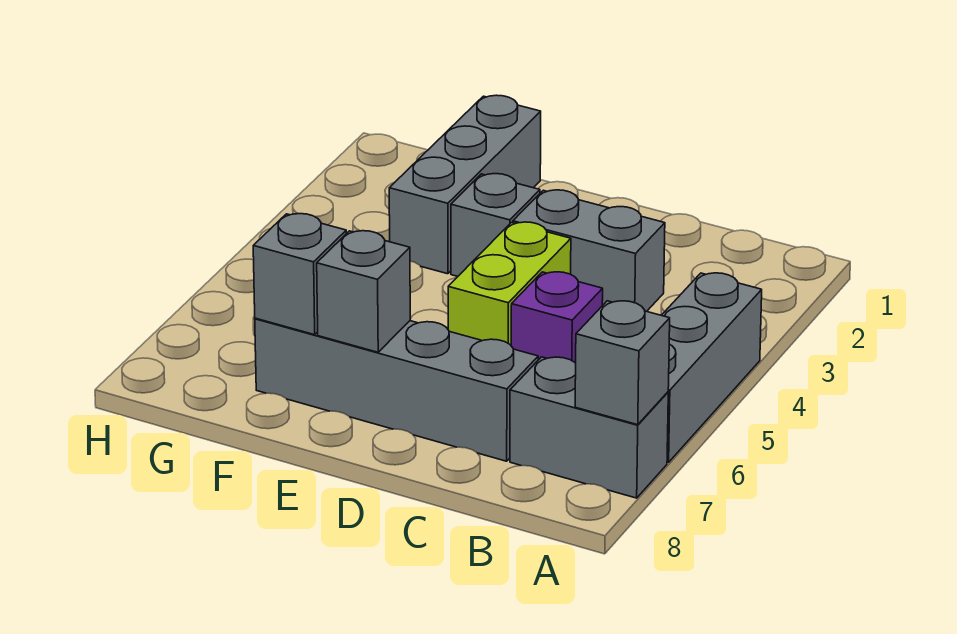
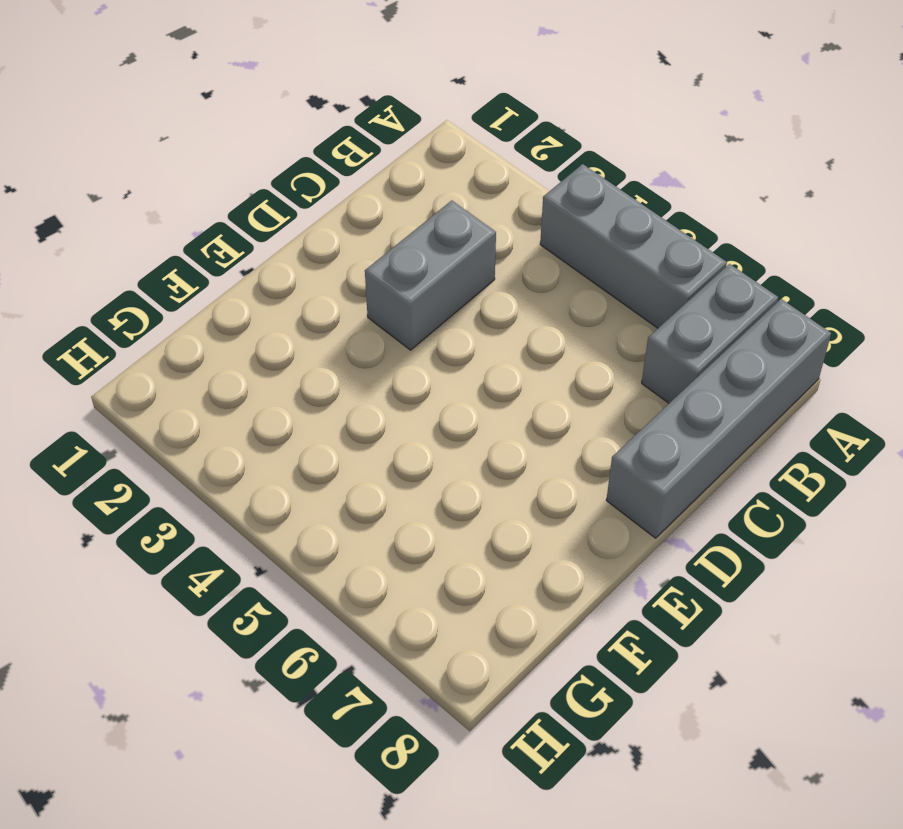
grey 1x4 brick [606,299,831,538] -> grey 1x4 brick moved to [255,318,538,461]
none -> purple 1x1 brick [511,272,603,363]
none -> lime 1x2 brick [448,222,571,345]

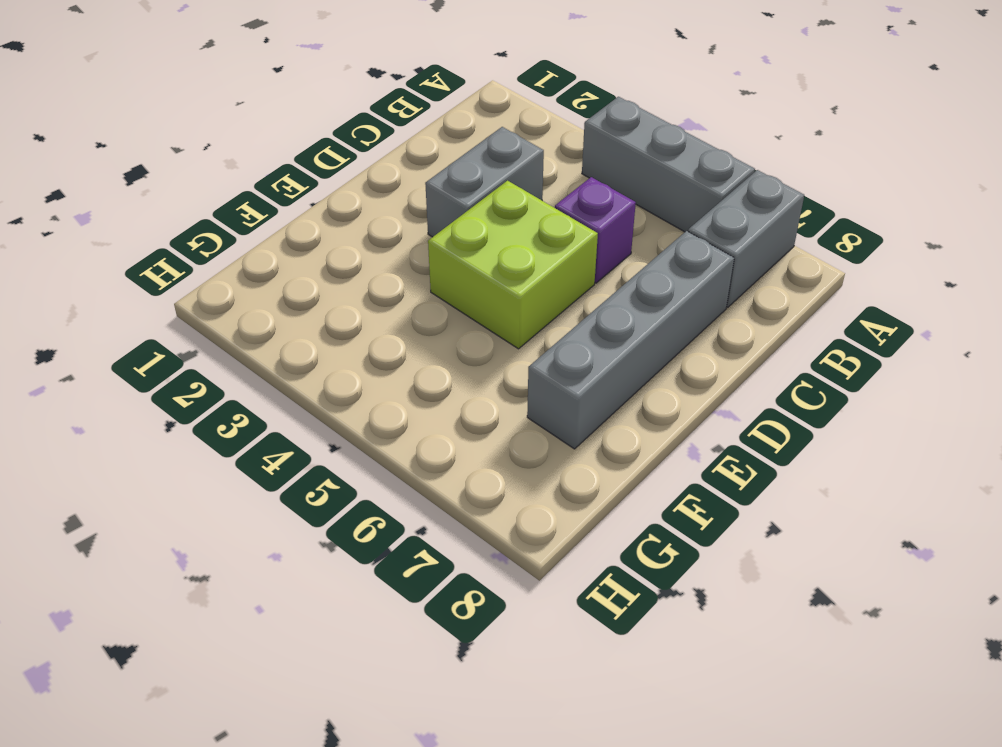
lime 2x2 brick [428,181,598,349] -> lime 1x2 brick [448,222,571,345]
none -> grey 1x1 brick [451,174,540,276]
none -> grey 1x3 brick [389,95,541,274]

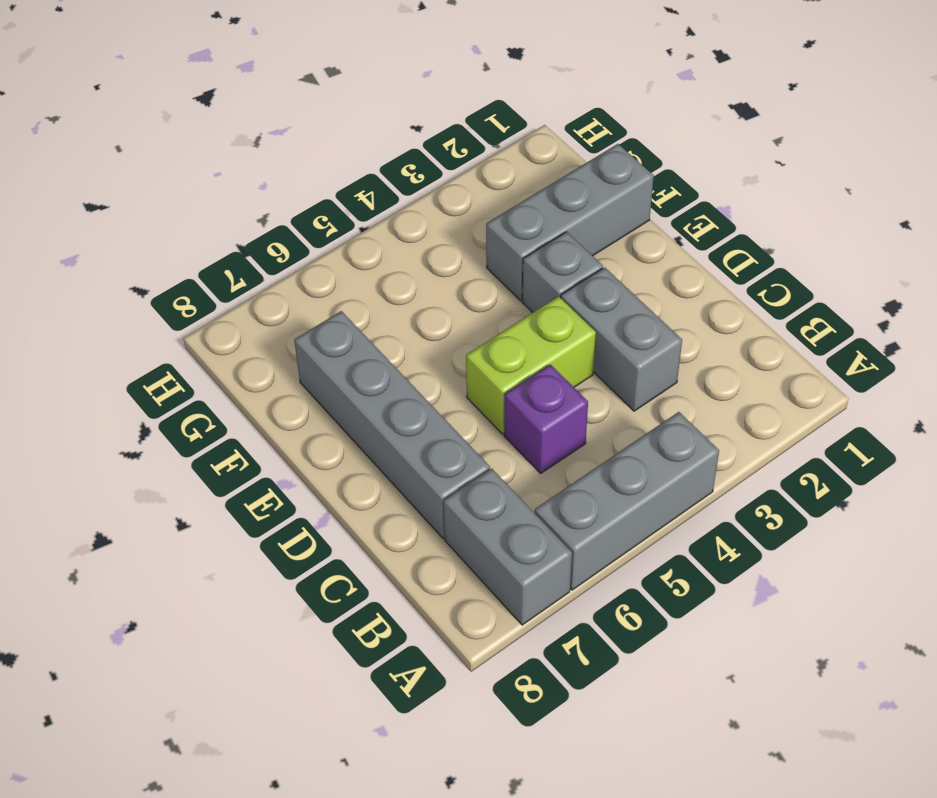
none -> grey 1x1 brick [575,301,670,425]
none -> grey 1x1 brick [317,231,410,352]

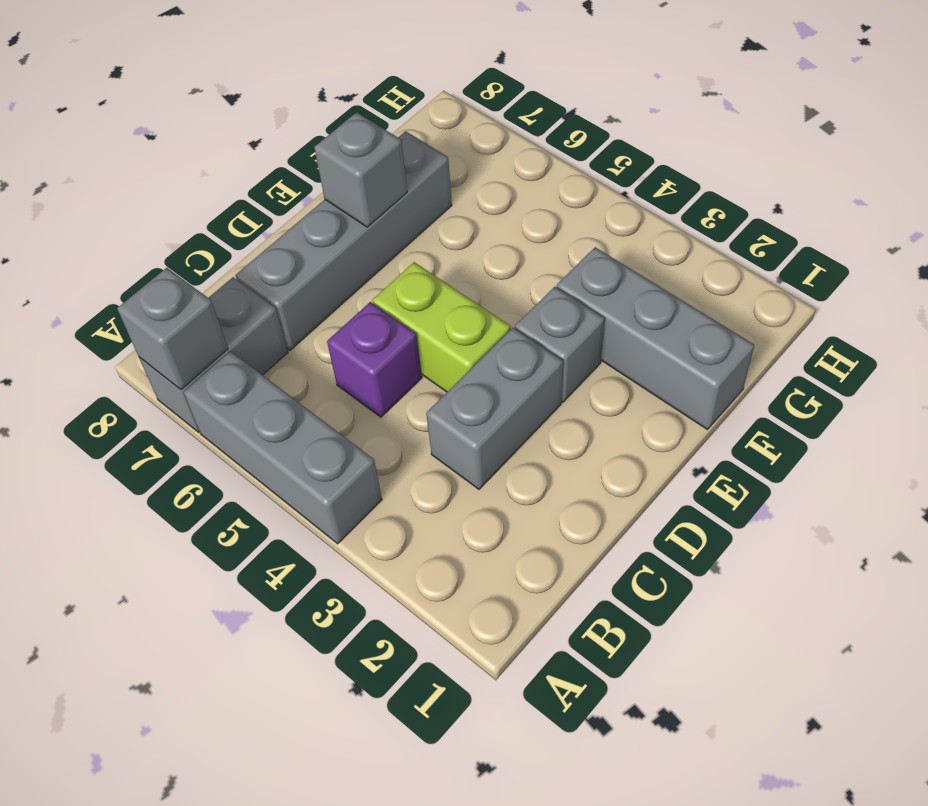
none -> grey 1x1 brick [253,214,346,335]

